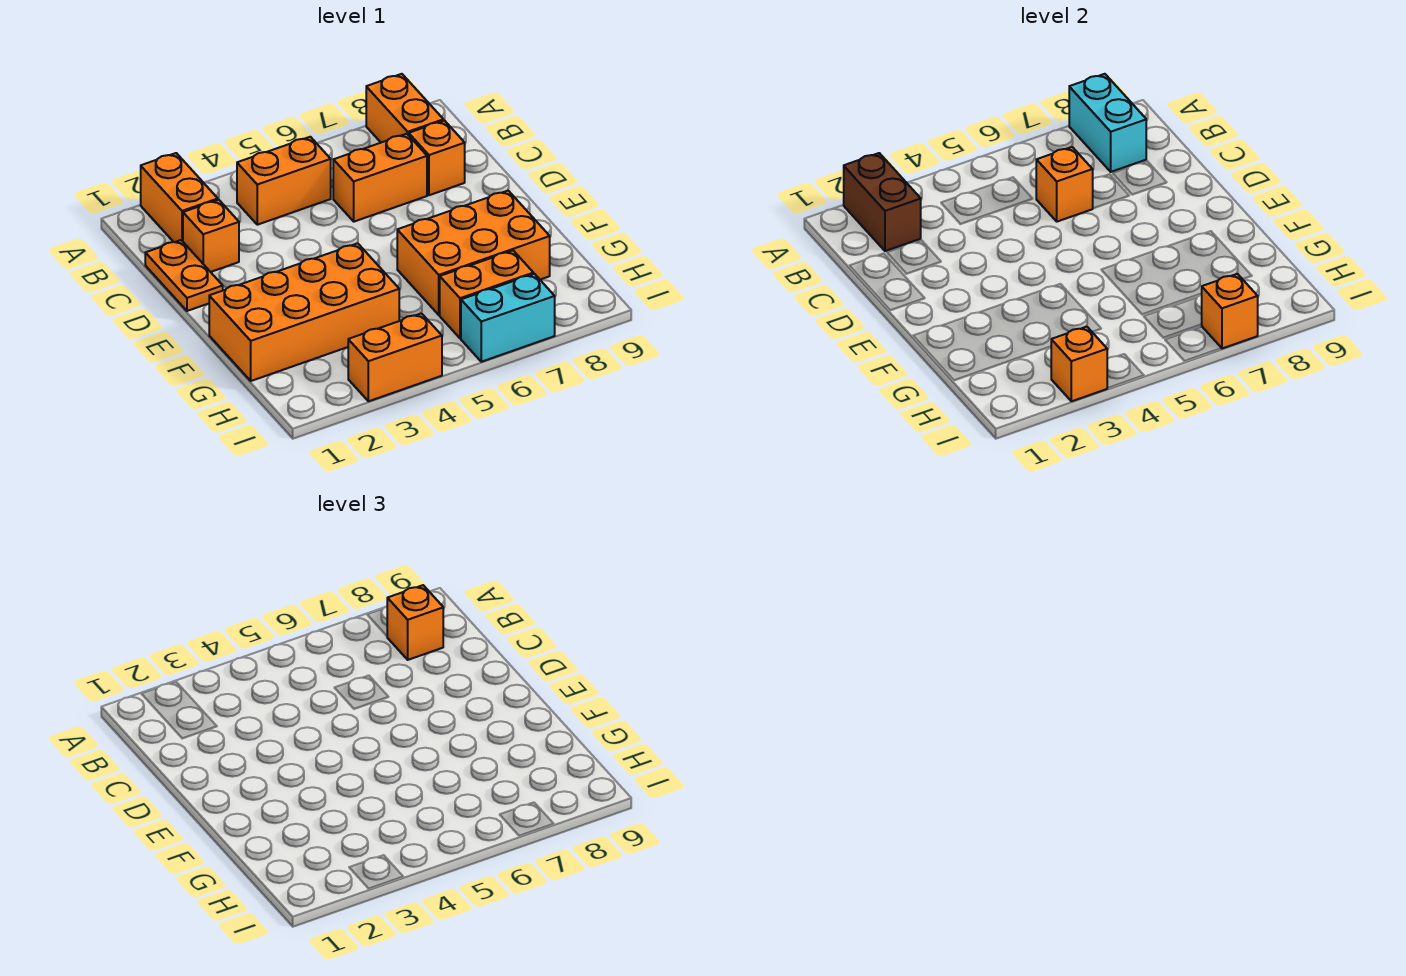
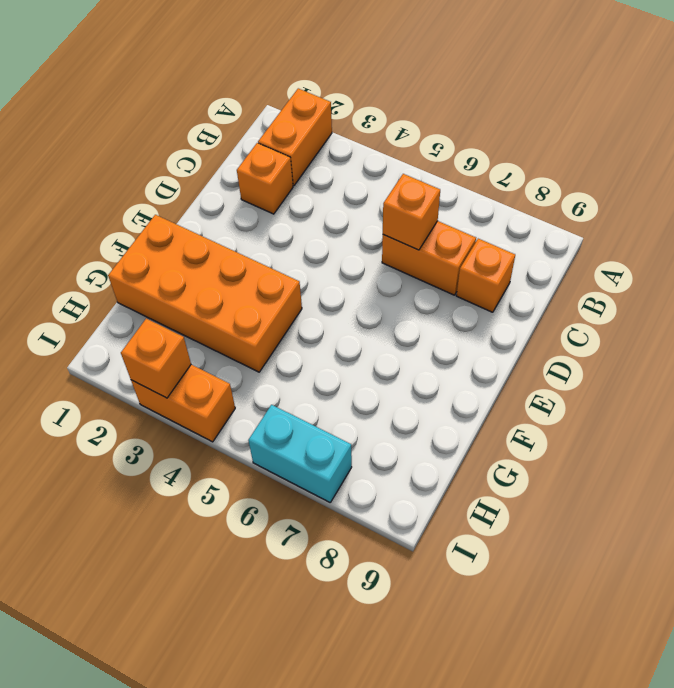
none -> orange 1x2 brick [366,74,443,143]
none -> orange 1x2 brick [237,137,331,225]
none -> orange 1x2 plate [145,240,223,311]

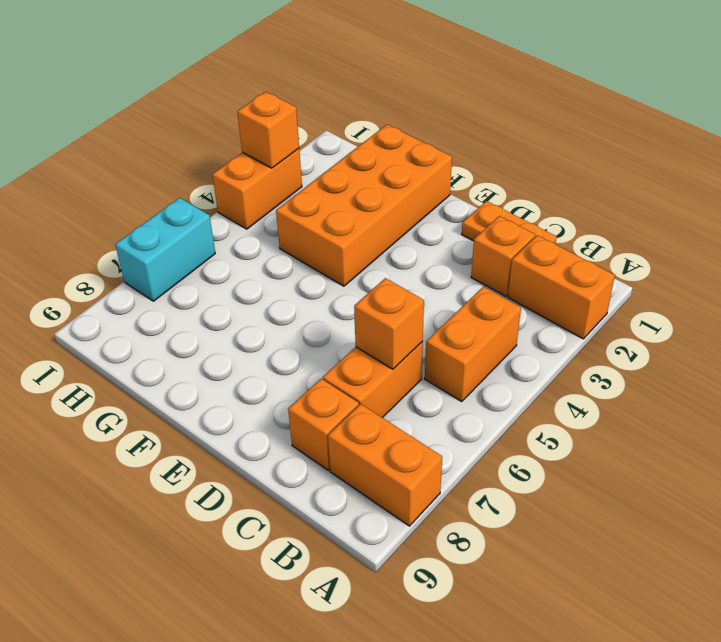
none -> orange 2x3 brick [397,191,550,315]
none -> orange 1x2 brick [440,251,533,338]
none -> brown 1x2 brick [844,153,921,251]

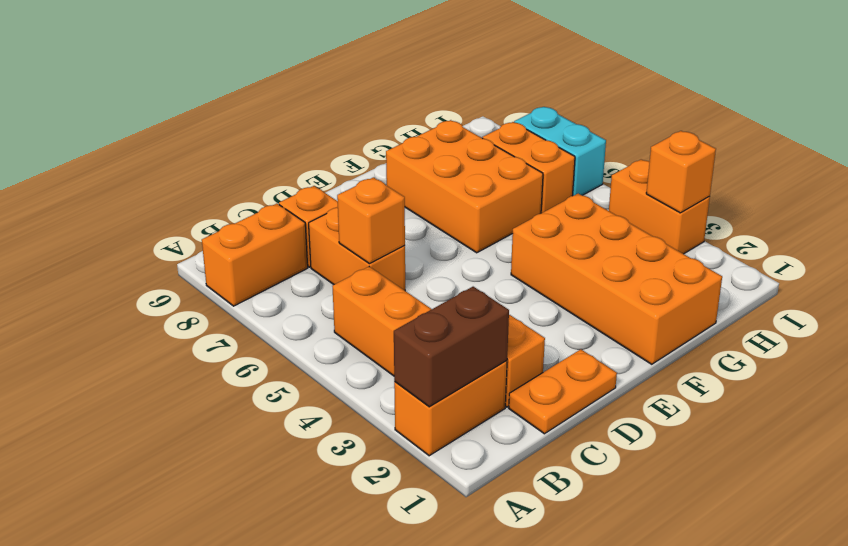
none -> cyan 1x2 brick [1069,74,1146,172]
none -> orange 1x1 brick [1201,274,1258,349]
none -> orange 1x1 brick [387,585,443,660]

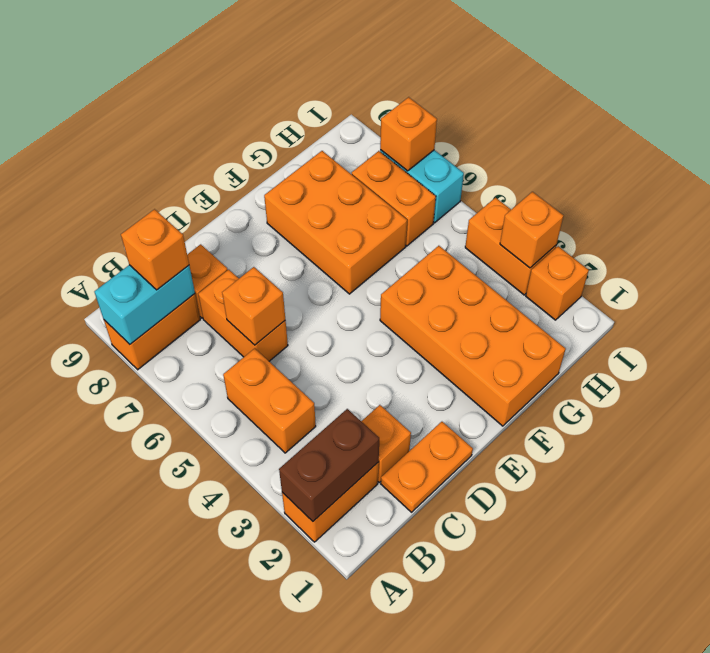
orange 1x1 brick [526,246,589,320] -> none

